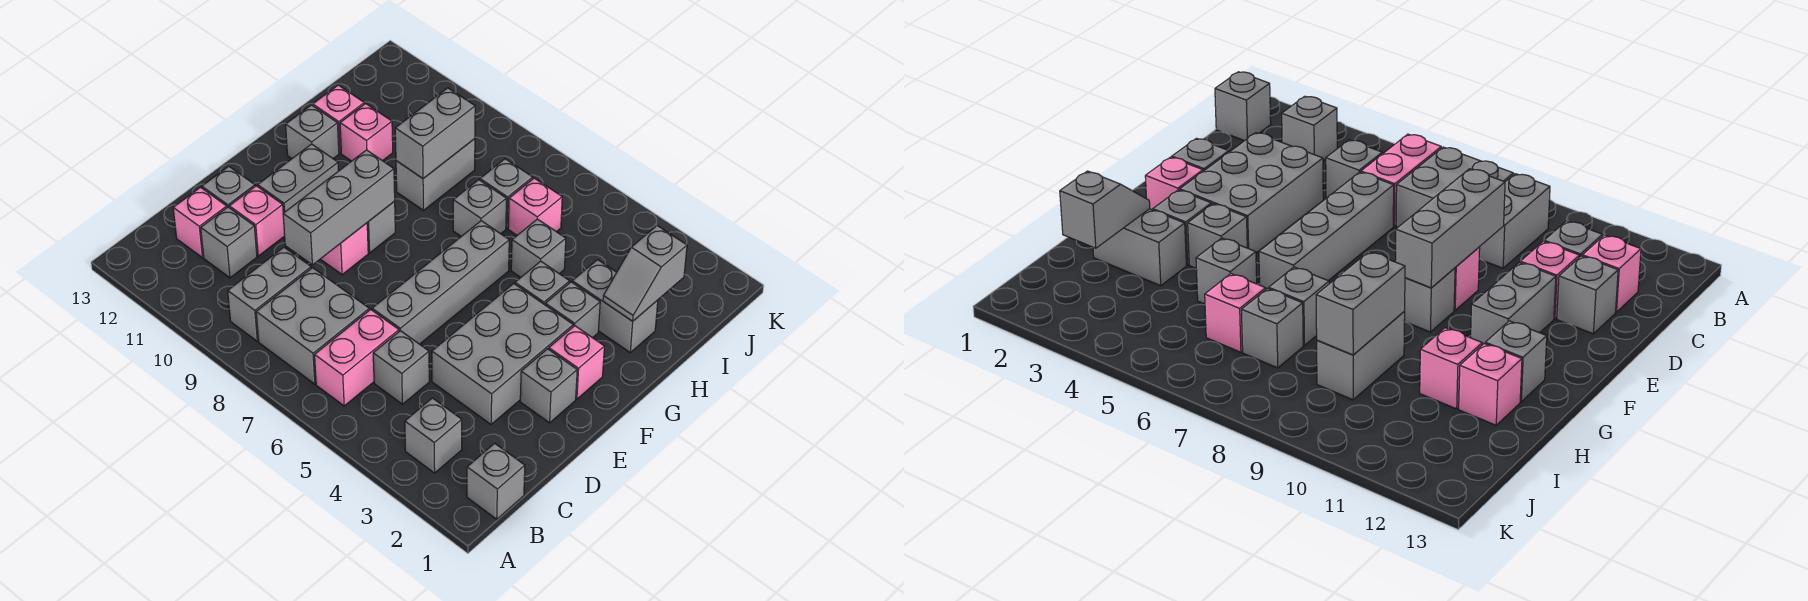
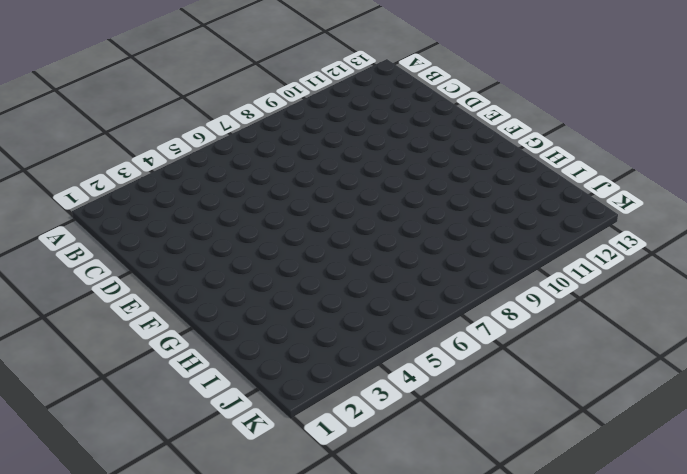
none -> grey 1x1 brick [467,443,525,519]
none -> grey 1x1 brick [405,398,462,473]
none -> pink 1x2 brick [315,309,399,406]
none -> grey 2x2 brick [256,268,369,384]

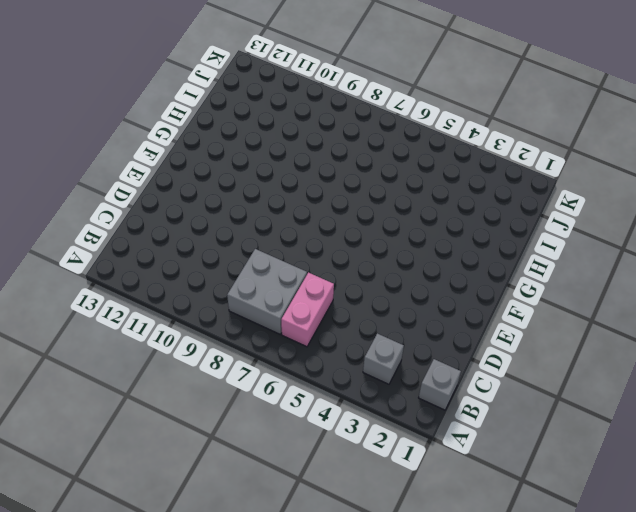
none -> grey 1x2 brick [228,247,311,341]
none -> grey 1x1 brick [373,331,429,404]
none -> grey 1x1 brick [201,207,257,278]
none -> pink 1x1 brick [173,187,227,258]

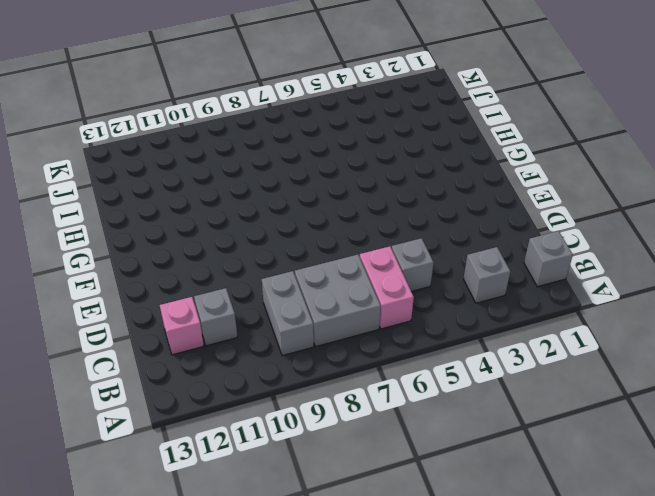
none -> grey 2x3 brick [432,284,573,424]
none -> grey 1x4 brick [372,221,509,344]
none -> pink 1x1 brick [229,186,285,256]
none -> grey 1x1 brick [202,166,255,207]

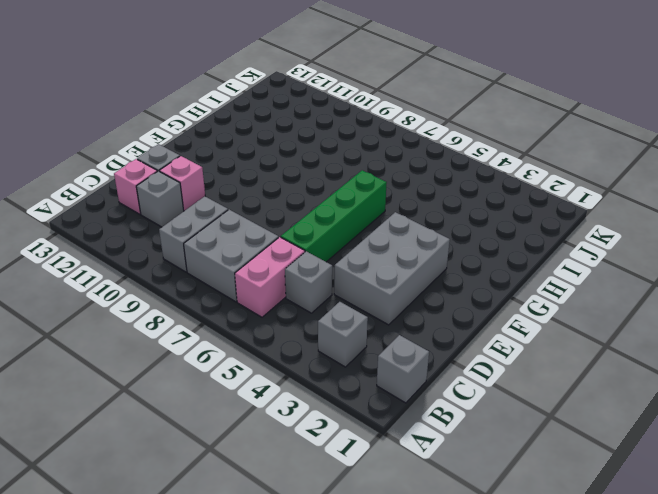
green 1x4 brick [281,170,387,262] -> grey 1x4 brick [372,221,509,344]
none -> grey 1x1 brick [520,349,577,423]
none -> pink 1x1 brick [321,223,368,275]
none -> grey 1x2 brick [258,144,338,213]
none -> pink 1x1 brick [549,326,604,399]

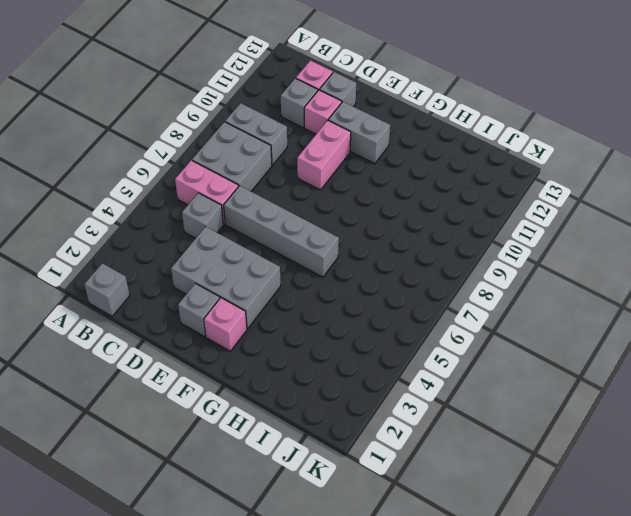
pink 1x2 brick [297,120,351,190] -> pink 1x1 brick [321,223,368,275]
none -> grey 1x1 brick [405,398,462,473]
none -> grey 1x1 brick [367,201,395,253]
none -> grey 1x1 brick [545,282,600,338]
none -> grey 1x1 brick [515,261,570,305]

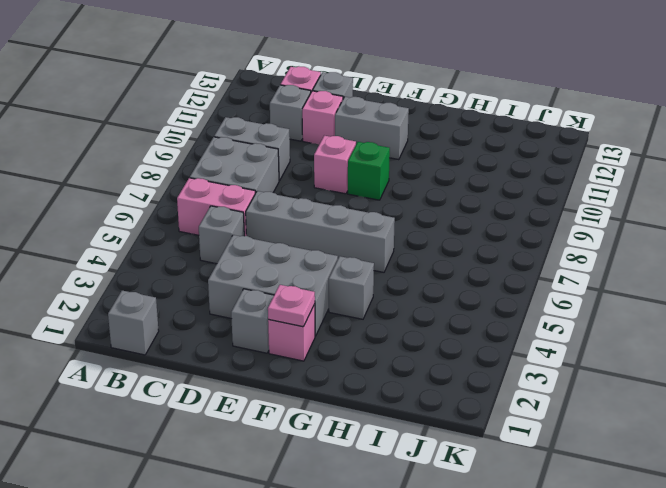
pink 1x1 plate [268,285,315,327] -> none
green 1x1 brick [348,142,390,200] -> grey 1x1 brick [367,201,395,253]
none -> grey 1x1 brick [405,398,462,473]
none -> grey 1x1 brick [545,282,600,338]
none -> grey 1x1 brick [286,105,339,159]
none -> grey 1x2 brick [572,260,658,352]

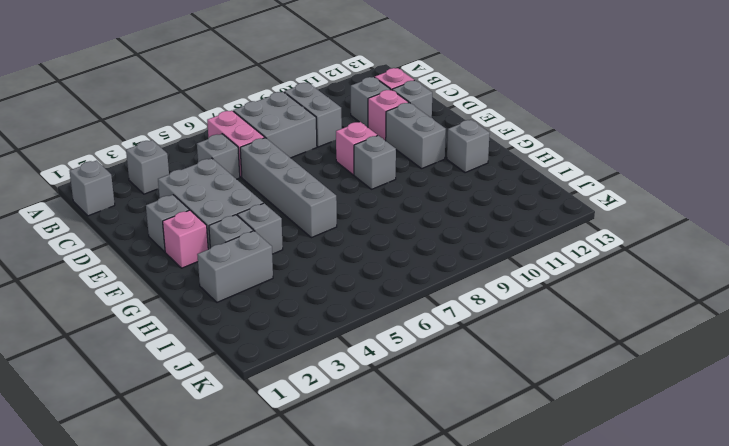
none -> grey 1x1 brick [511,219,566,278]
none -> grey 1x1 brick [453,180,506,236]
none -> grey 1x2 brick [396,139,475,210]
none -> pink 1x1 brick [340,104,393,161]

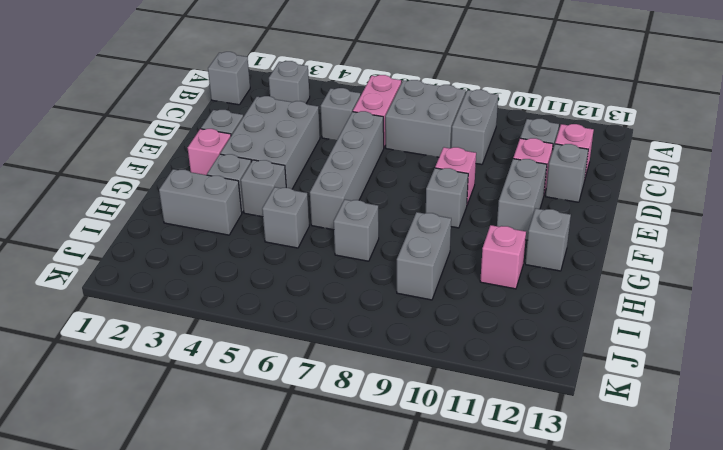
none -> pink 1x1 brick [313,85,364,153]
none -> pink 1x1 brick [508,178,562,235]
none -> grey 1x1 brick [480,159,533,228]
none -> grey 1x3 brick [283,150,395,265]

